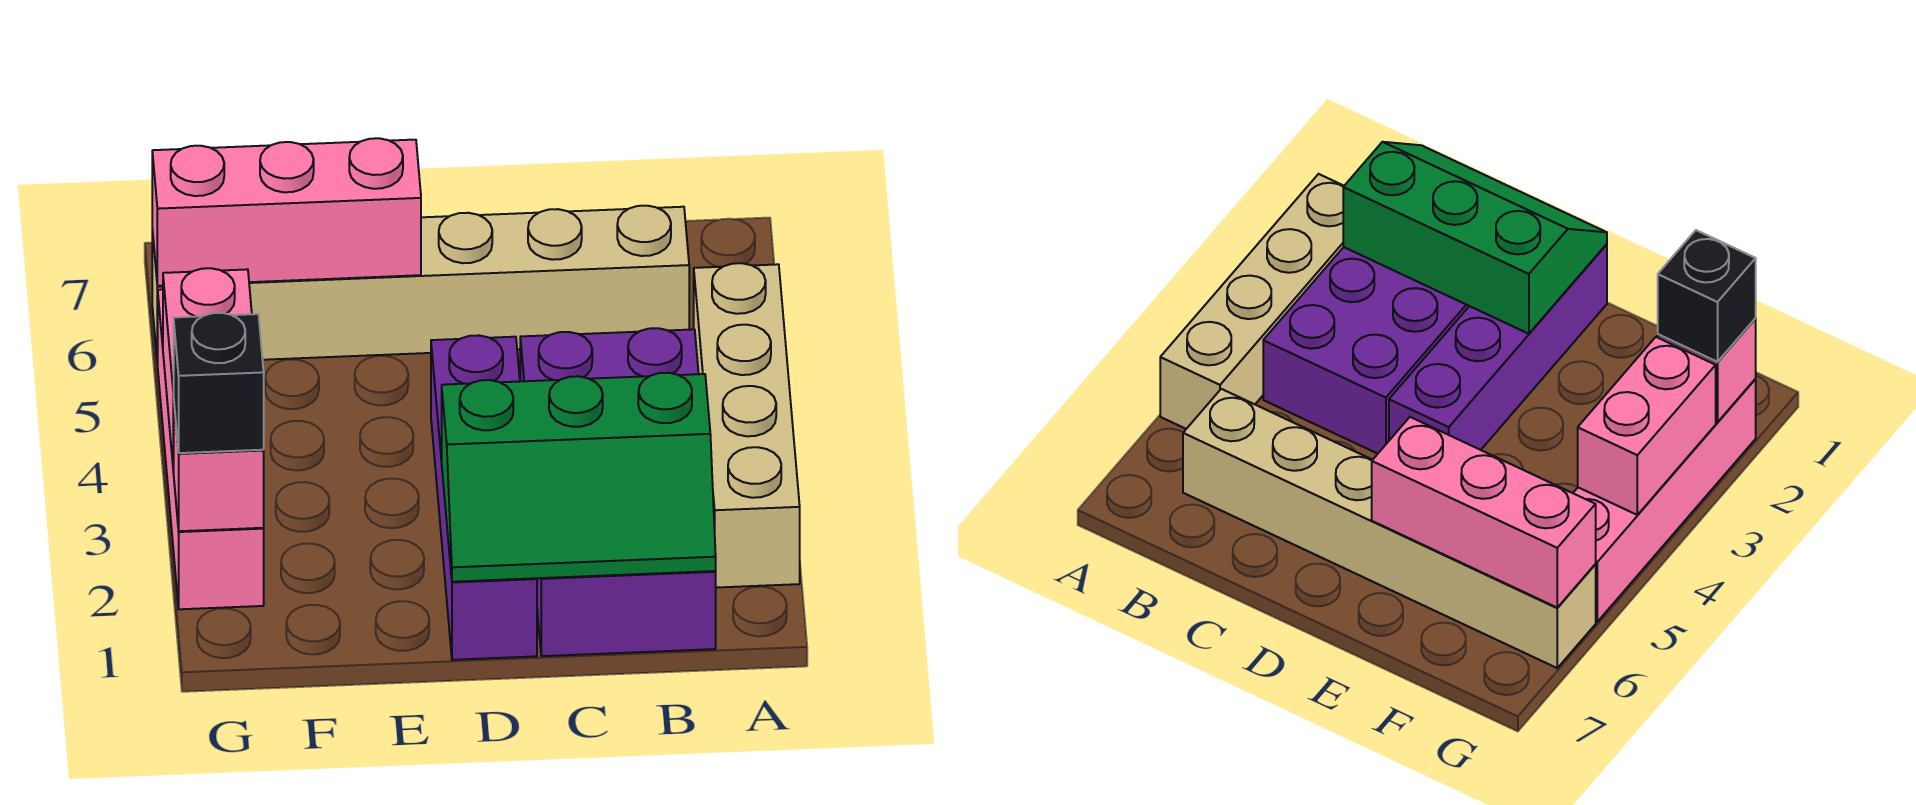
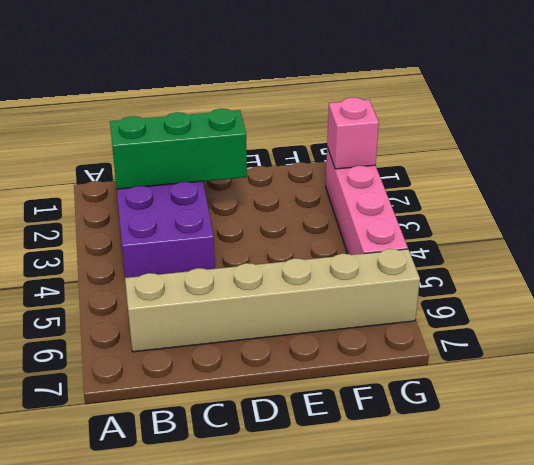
none -> tan 1x4 brick [694,263,800,588]
none -> purple 1x4 brick [431,335,537,660]

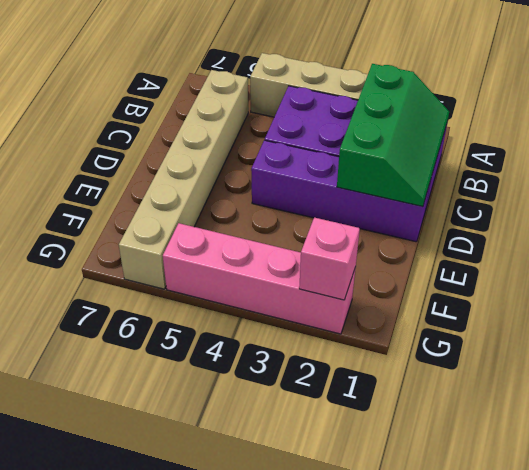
none -> pink 1x3 brick [152,138,421,286]
none -> pink 1x2 brick [163,268,252,470]

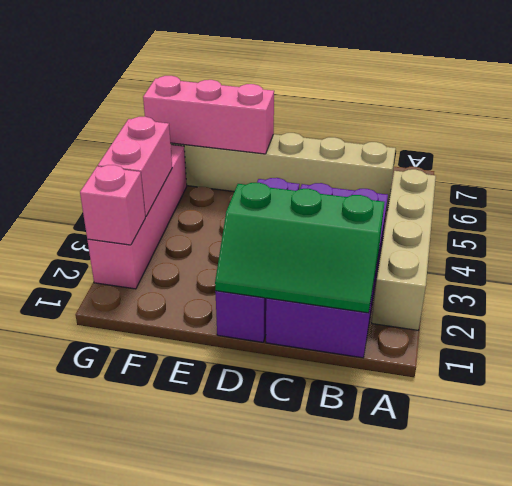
none -> black 1x1 brick [173,313,264,453]

